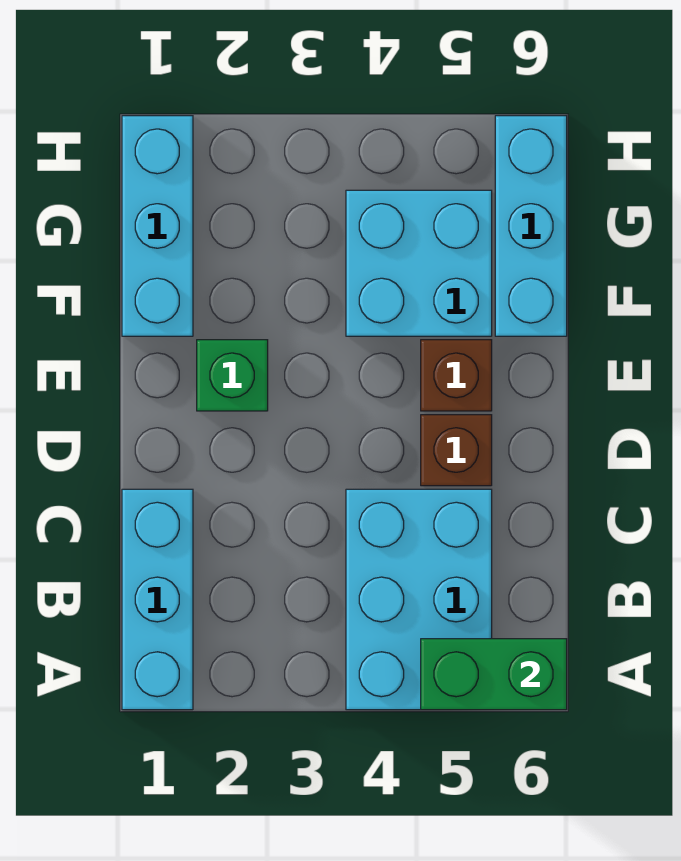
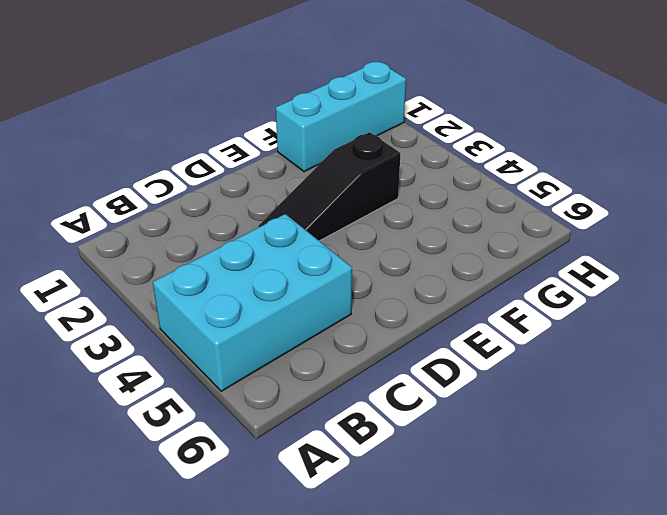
black 1x3 slope [258,132,401,241] -> none
none -> cyan 1x3 brick [122,489,193,710]
none -> brown 1x1 brick [421,415,492,486]

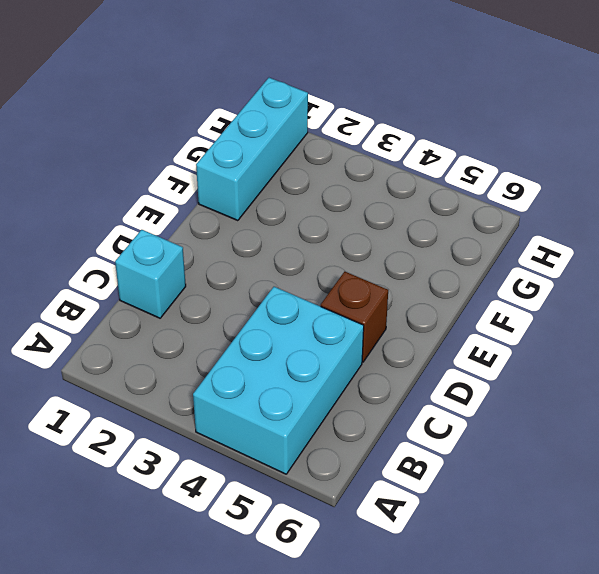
cyan 1x1 brick [115,230,186,318] -> cyan 1x3 brick [122,489,193,710]
none -> green 1x1 brick [197,340,268,411]
none -> brown 1x1 brick [421,340,492,411]

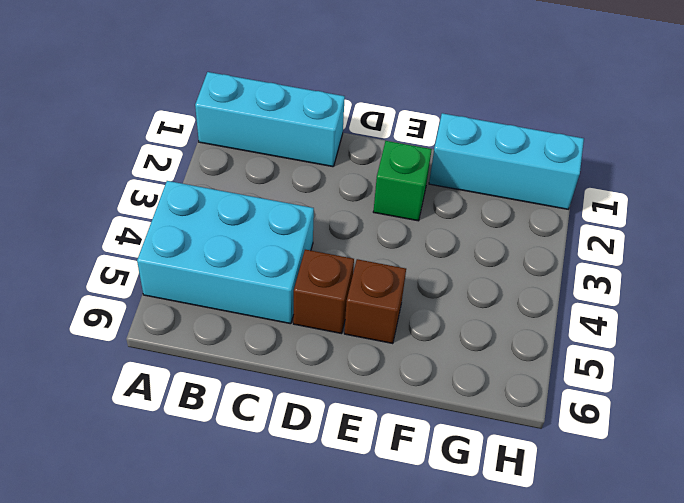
none -> cyan 2x2 brick [346,190,492,336]
none -> cyan 1x3 brick [495,116,567,336]

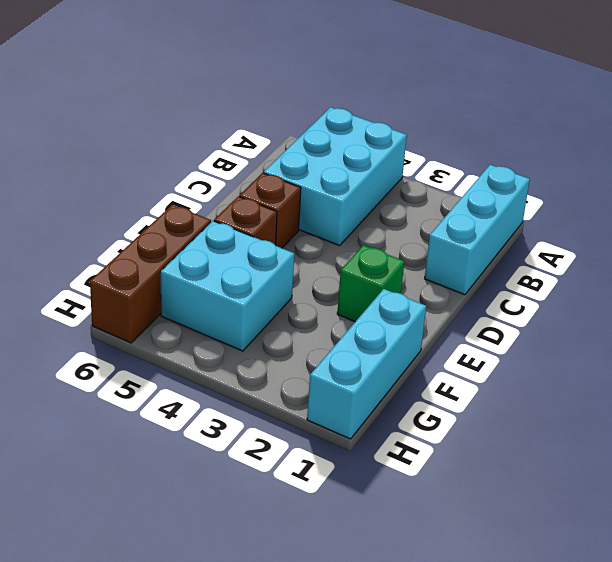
brown 1x3 brick [90,205,211,343] -> cyan 1x3 brick [495,116,567,336]
none -> green 1x2 brick [421,639,567,710]

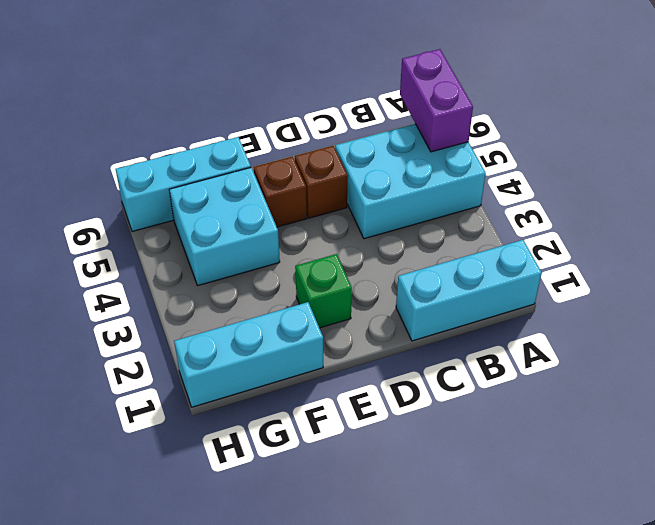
purple 1x2 brick [400,49,473,152] -> green 1x2 brick [421,639,567,710]

